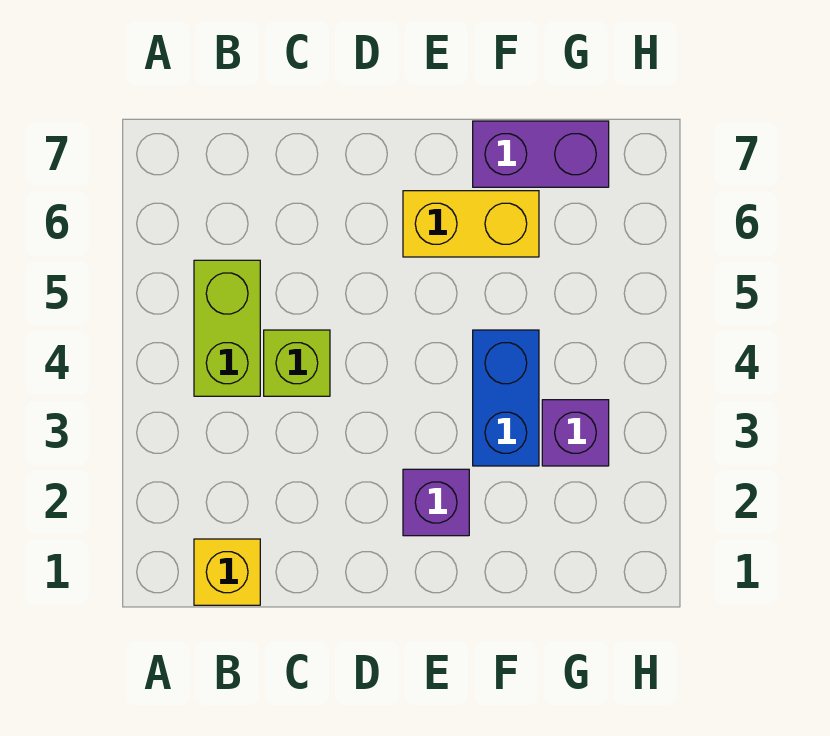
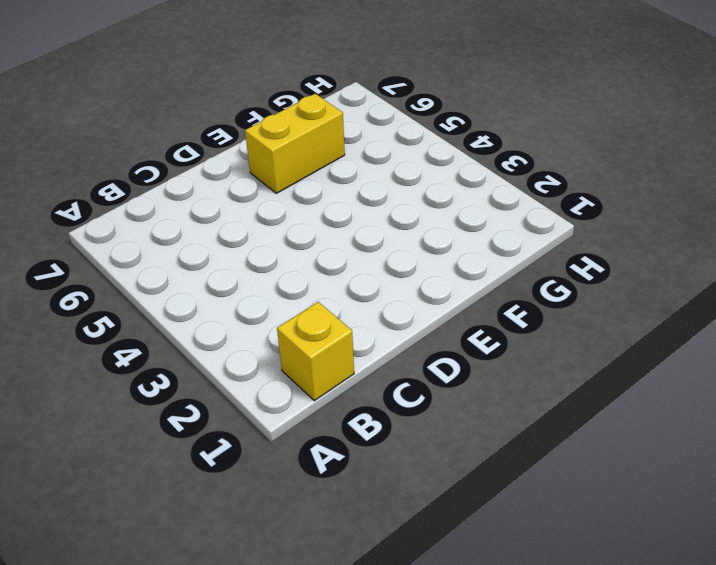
none -> lime 1x2 brick [194,260,260,396]
none -> lime 1x1 brick [264,330,330,396]

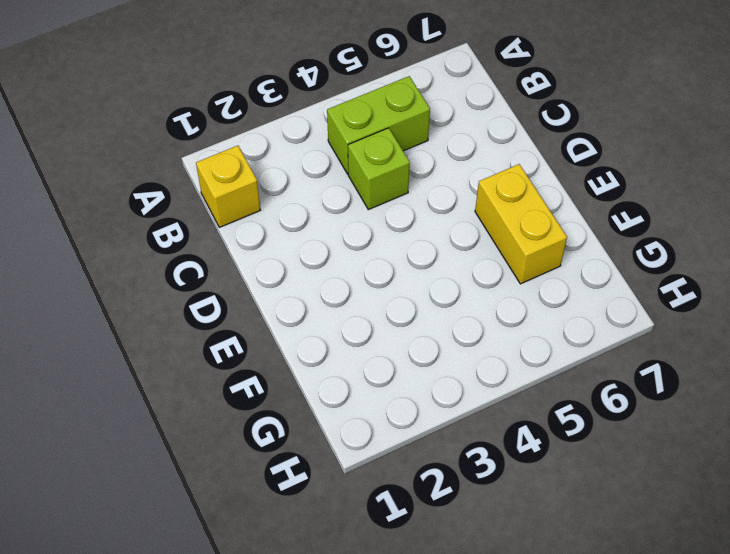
none -> purple 1x1 brick [403,469,469,536]
none -> blue 1x2 brick [473,330,539,466]

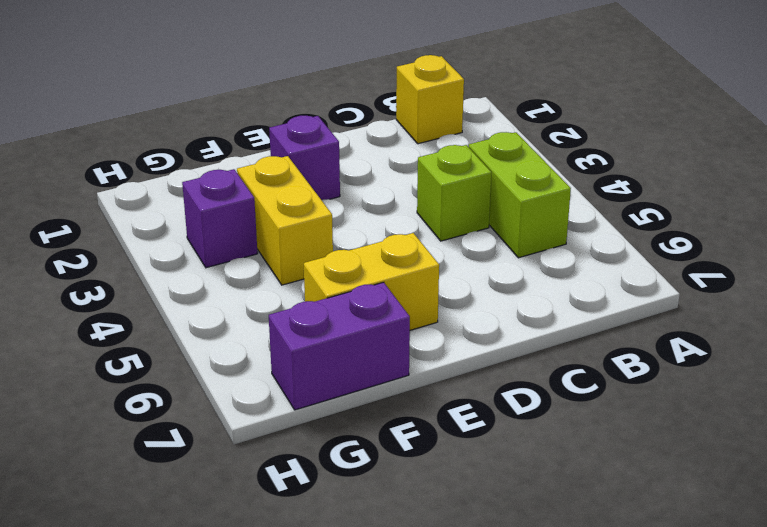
yellow 1x2 brick [237,156,333,285] -> blue 1x2 brick [473,330,539,466]

